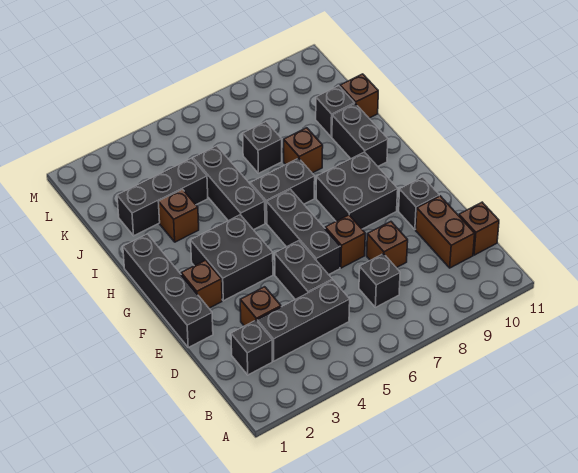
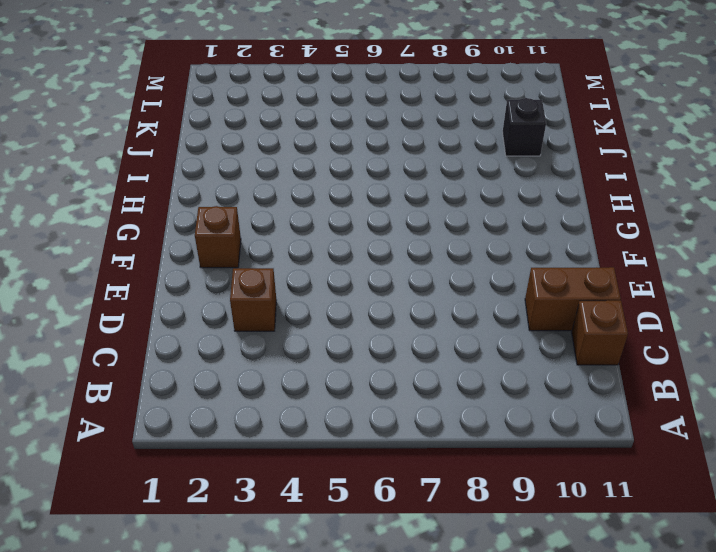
brown 1x2 brick [525,267,621,331] -> brown 1x2 brick turned to [416,196,475,268]
none -> black 1x1 brick [231,320,272,375]
none -> black 1x3 brick [257,280,350,361]
none -> black 1x1 brick [359,254,400,307]

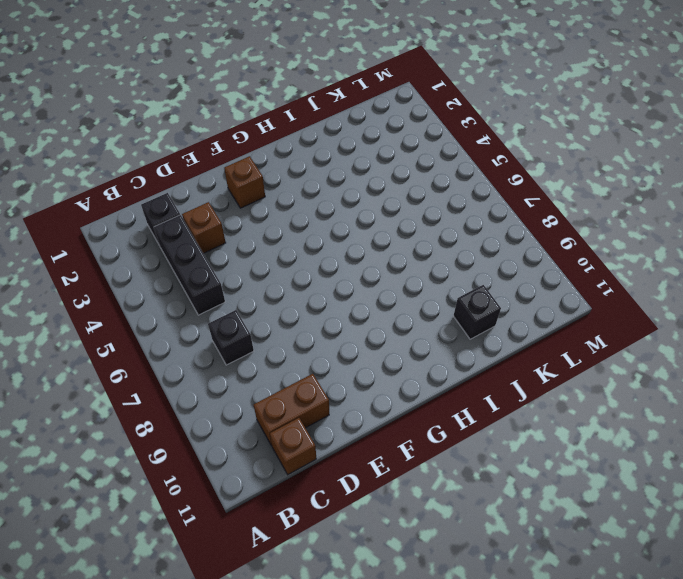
none -> black 1x2 brick [275,241,332,300]
none -> brown 1x1 brick [367,222,408,268]
none -> black 1x4 brick [123,234,213,348]

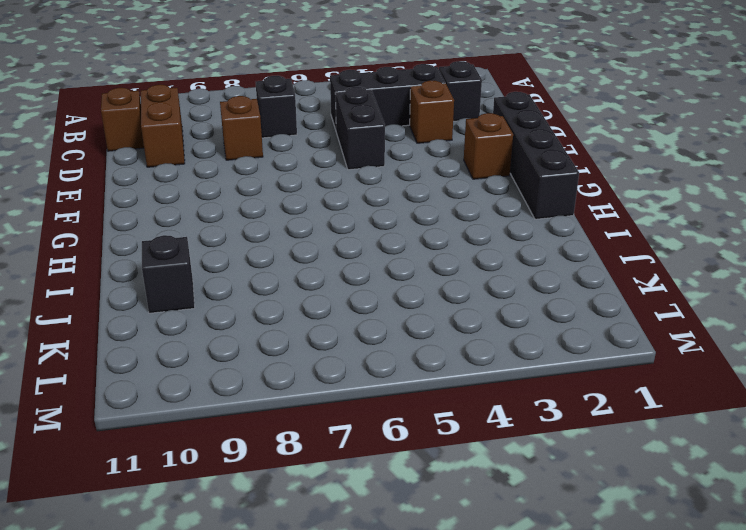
none -> black 1x3 brick [267,190,340,275]
none -> brown 1x1 brick [325,215,365,268]
none -> black 1x1 brick [399,177,439,229]

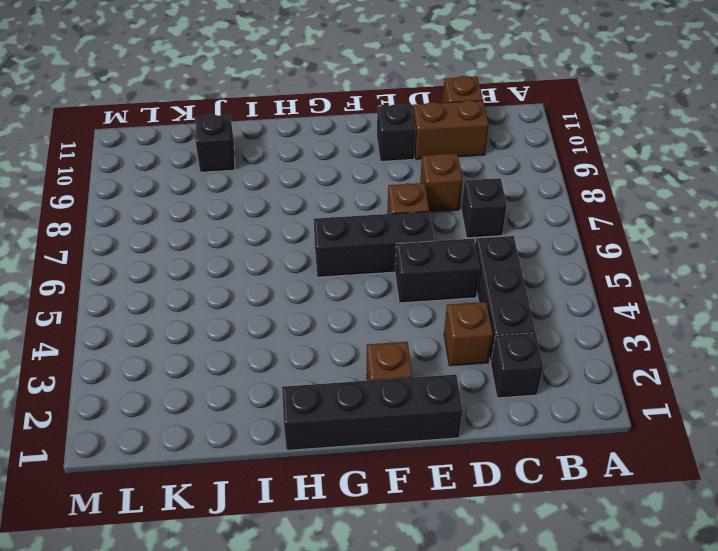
none -> black 2x2 brick [191,215,273,301]
none -> black 2x2 brick [316,152,398,229]
none -> black 1x3 brick [193,146,265,230]

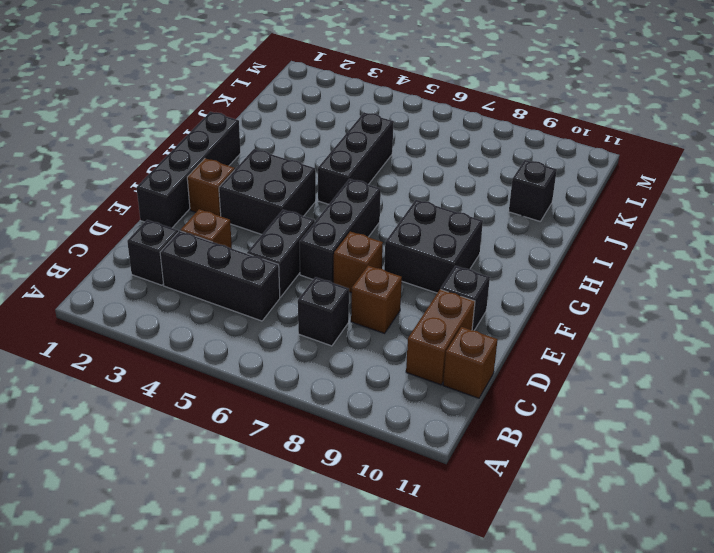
none -> black 1x2 brick [250,158,315,223]
none -> black 1x2 brick [332,104,388,166]
none -> brown 1x1 brick [159,190,199,242]

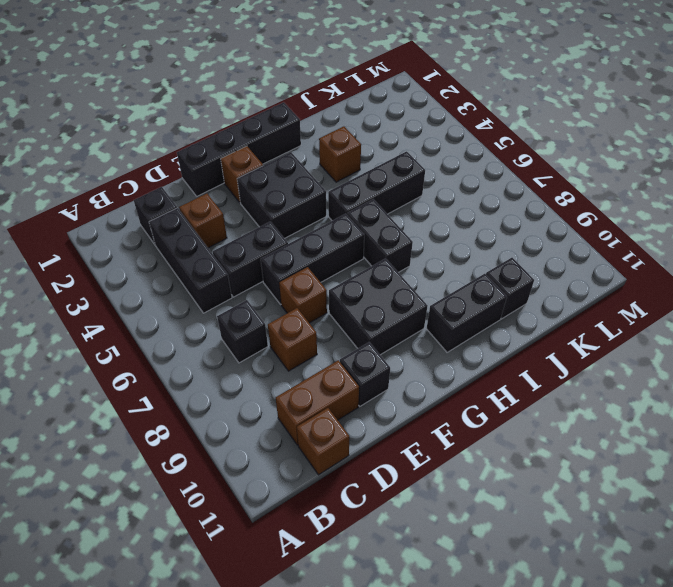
none -> brown 1x1 brick [284,128,323,173]
none -> black 1x3 brick [117,158,208,236]
none -> black 1x1 brick [243,122,282,173]

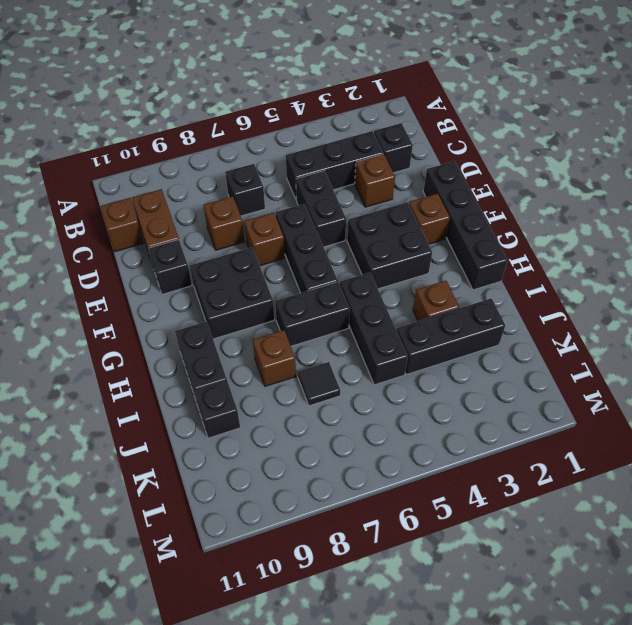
black 1x1 tile [298,362,340,406] -> black 1x1 brick [243,122,282,173]
none -> brown 1x1 brick [340,74,378,118]

